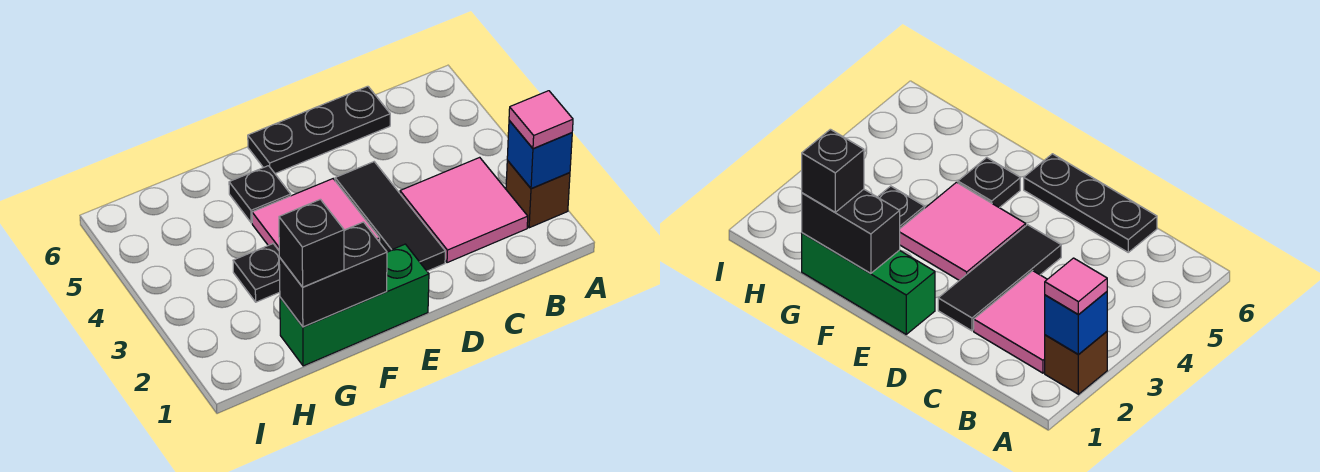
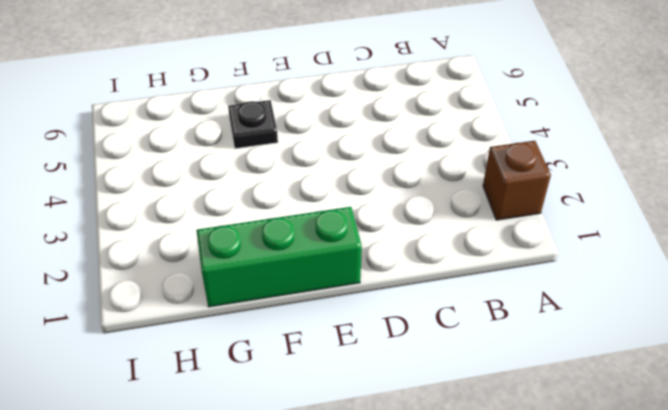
none -> pink 2x2 tile [400,157,528,263]
none -> black 1x3 plate [248,86,390,173]
none -> black 1x3 tile [335,162,445,271]

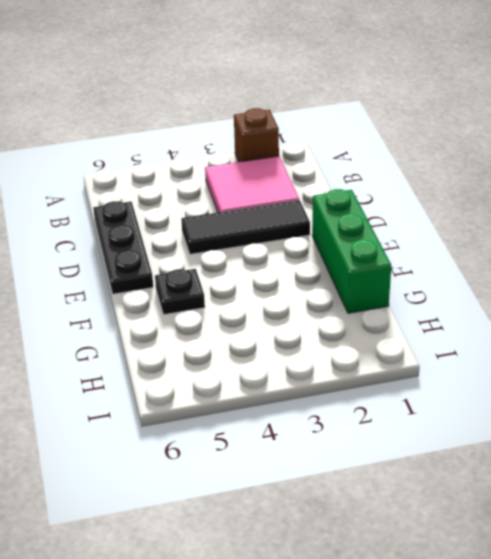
none -> pink 2x2 tile [252,179,380,250]
none -> black 1x1 plate [233,244,280,302]
none -> blue 1x1 brick [507,121,572,189]

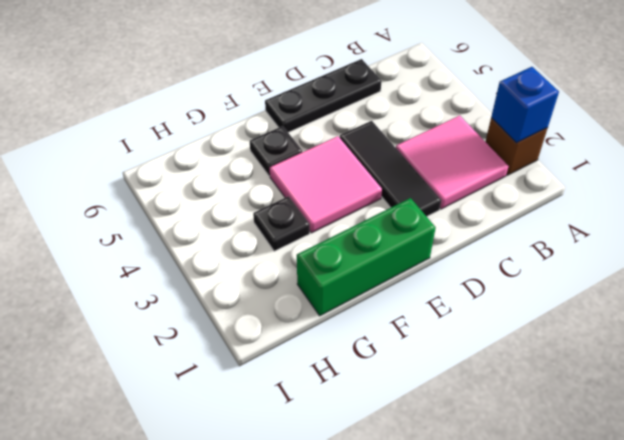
none -> black 1x2 brick [279,222,387,327]
none -> pink 1x1 tile [509,91,573,149]
none -> black 1x1 brick [279,199,344,287]

